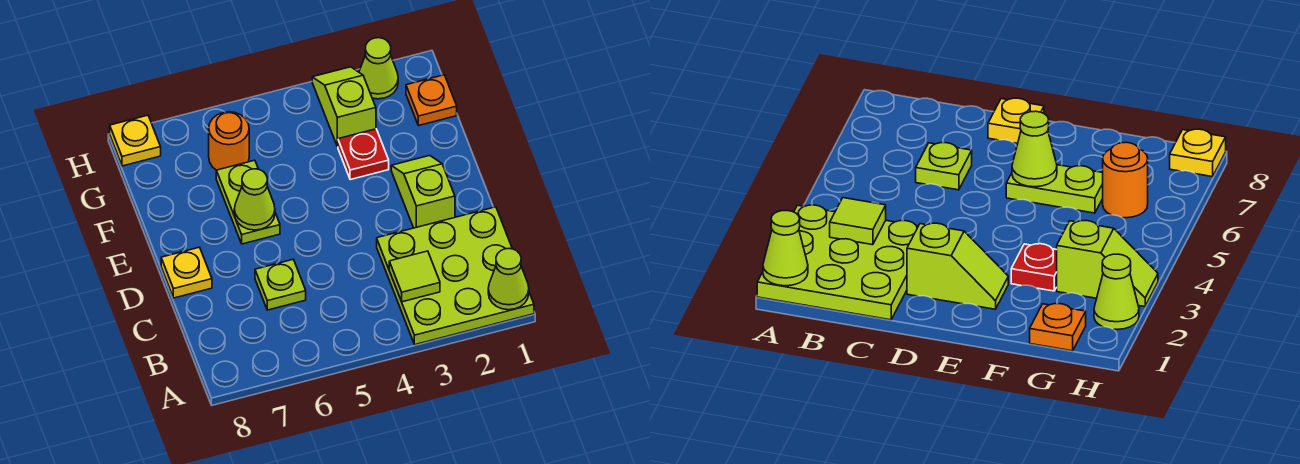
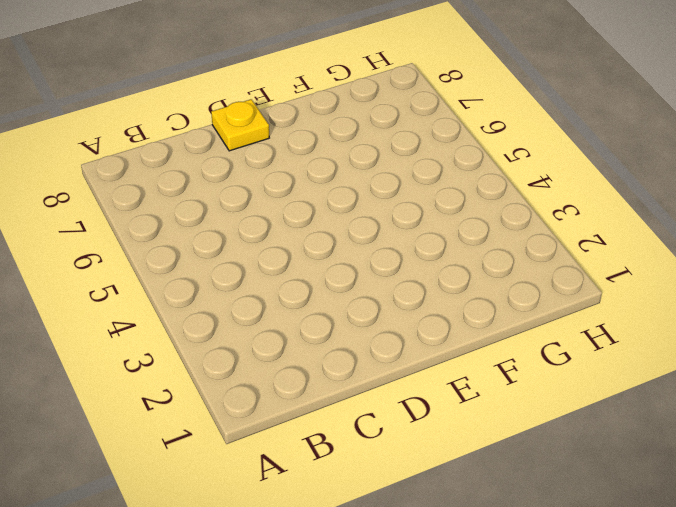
none -> lime 3x3 plate [377,207,534,345]
none -> lime 1x1 plate [255,260,306,310]
none -> lime 1x2 slope [391,155,455,228]

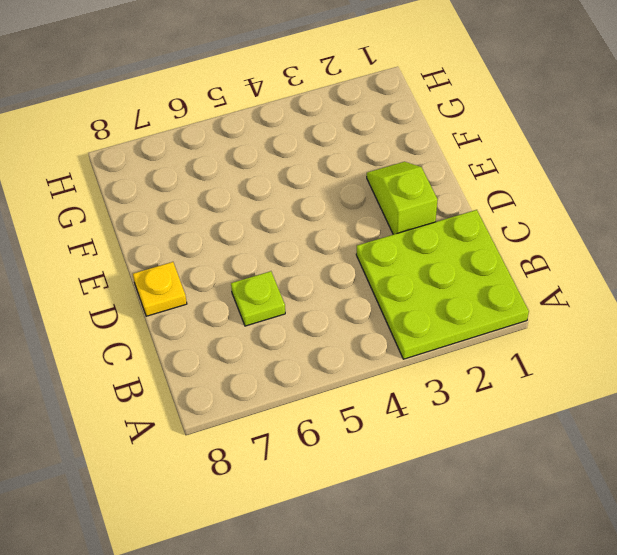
none -> lime 1x2 plate [216,160,280,244]
none -> red 1x1 plate [338,129,389,180]
none -> orange 1x1 plate [406,75,457,126]

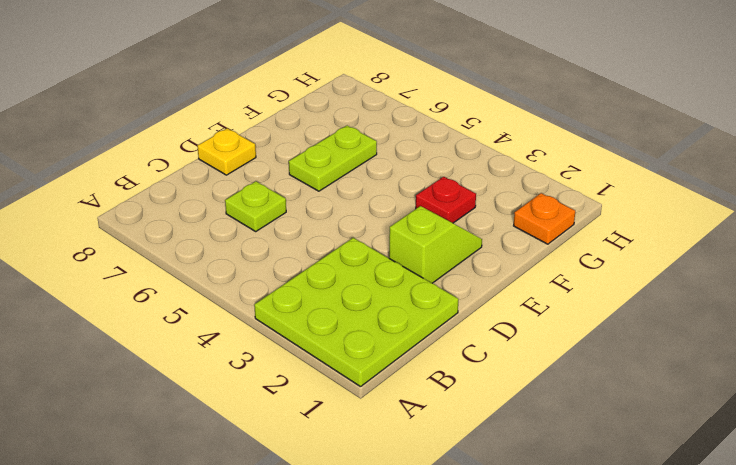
none -> lime 1x2 slope [312,67,376,147]
none -> orange 1x1 round brick [209,112,249,170]
none -> lime 1x1 cone [359,38,398,99]

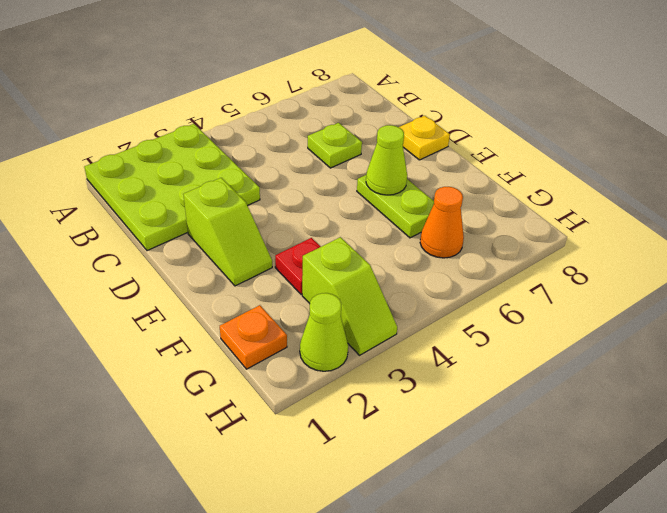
orange 1x1 cone [420,187,464,258] -> orange 1x1 round brick [209,112,249,170]
none -> yellow 1x1 plate [110,115,161,166]
none -> lime 1x1 cone [488,249,529,310]
none -> lime 1x1 tile [389,251,440,302]

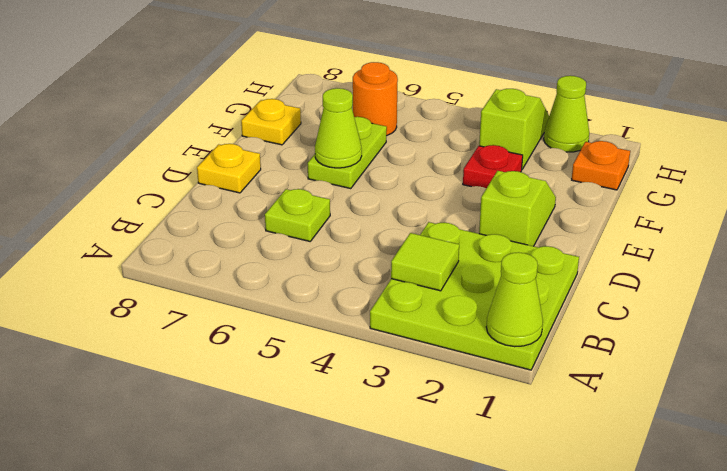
yellow 1x1 plate [241,99,301,145] -> yellow 1x1 plate moved to [110,115,161,166]

